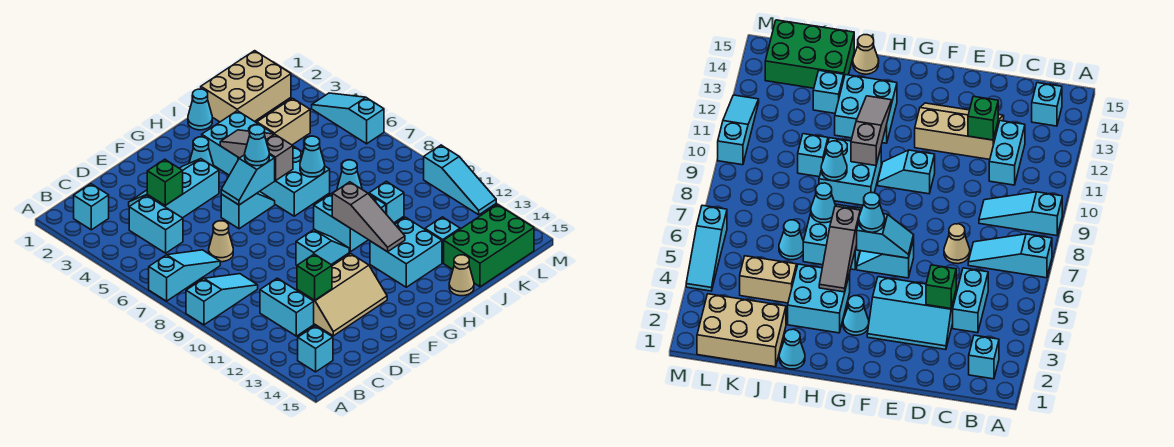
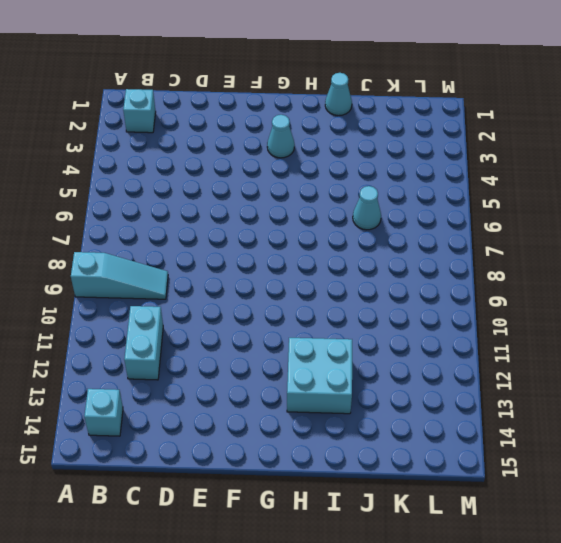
none -> cyan 1x3 slope [149,250,220,301]
none -> cyan 1x2 brick [129,195,183,253]
none -> cyan 2x3 slope [129,159,219,218]
none -> tan 1x1 cone [209,221,233,262]

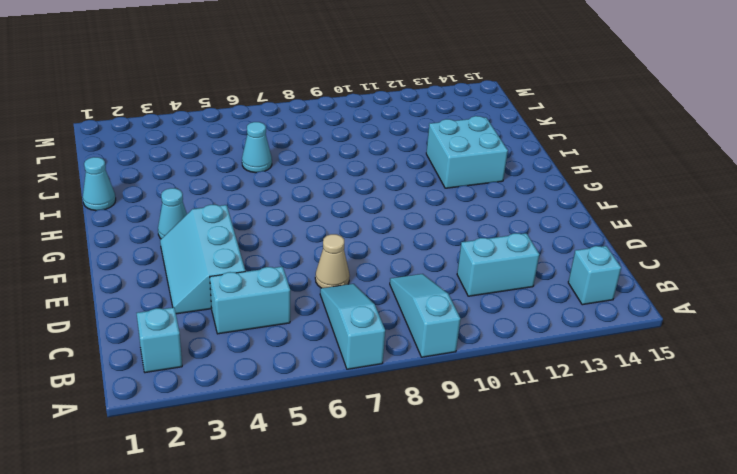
none -> tan 2x3 slope [297,254,387,336]
none -> cyan 1x2 slope [221,191,275,229]
none -> cyan 1x2 slope [296,230,349,265]
none -> cyan 2x2 brick [202,111,273,175]

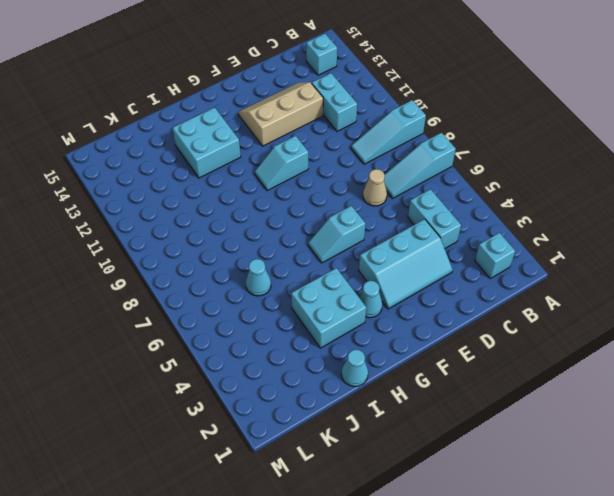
none -> cyan 2x2 brick [260,146,330,216]
none -> cyan 2x2 brick [314,190,386,252]
none -> tan 1x1 cone [449,255,474,296]
none -> tan 2x3 brick [201,51,291,122]

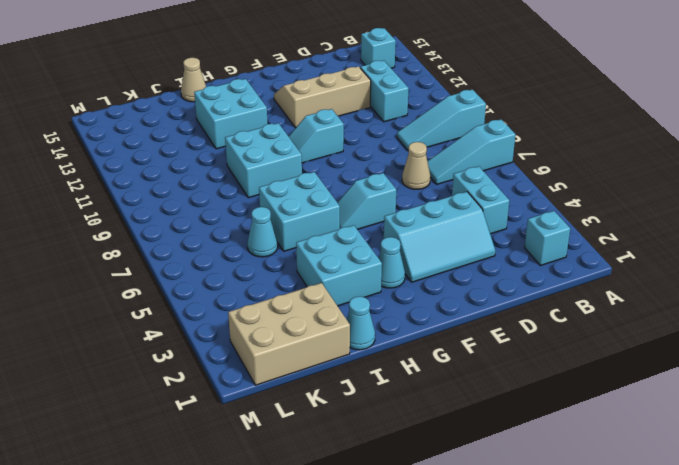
none -> tan 1x2 brick [257,98,310,145]
none -> cyan 1x1 brick [369,181,404,223]
none -> cyan 1x1 brick [425,217,460,263]
none -> green 2x3 brick [444,205,534,287]

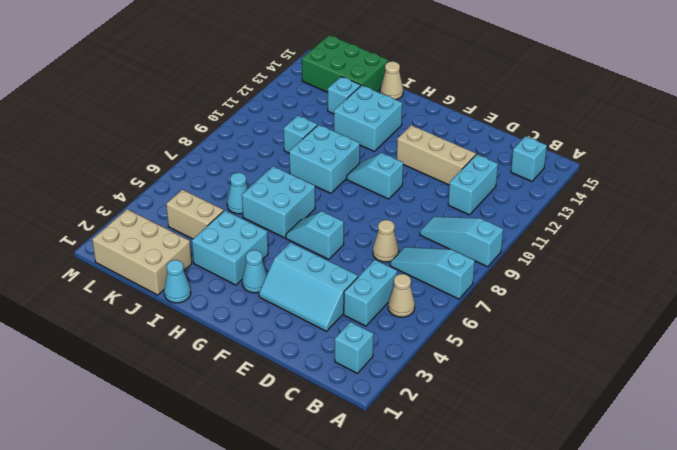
tan 1x1 cone [388,274,415,317] -> none
none -> cyan 1x3 slope [312,93,384,144]
none -> cyan 1x3 slope [424,145,496,215]
none -> green 1x1 brick [147,159,183,205]
none -> green 1x1 brick [297,254,332,300]

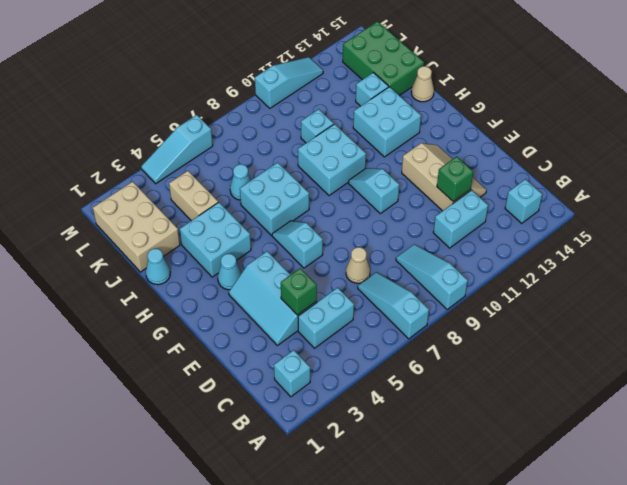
none -> cyan 1x2 slope [221,155,275,205]
none -> grey 1x3 slope [220,130,293,181]
none -> grey 1x3 slope [332,182,405,252]
none -> cyan 1x1 cone [300,136,325,177]

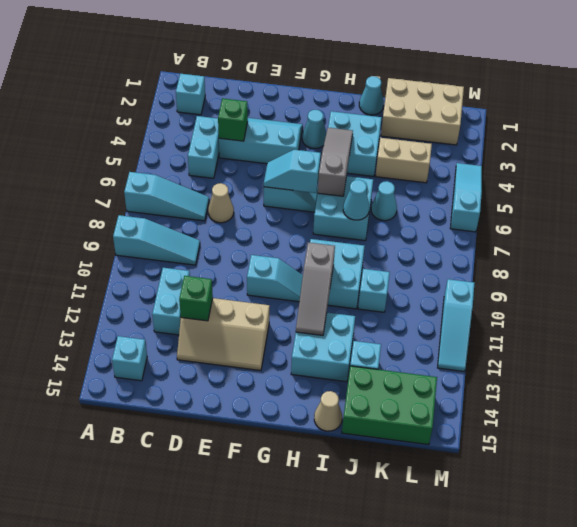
none -> cyan 1x1 cone [337,160,362,190]
none -> cyan 1x1 cone [245,125,269,166]

